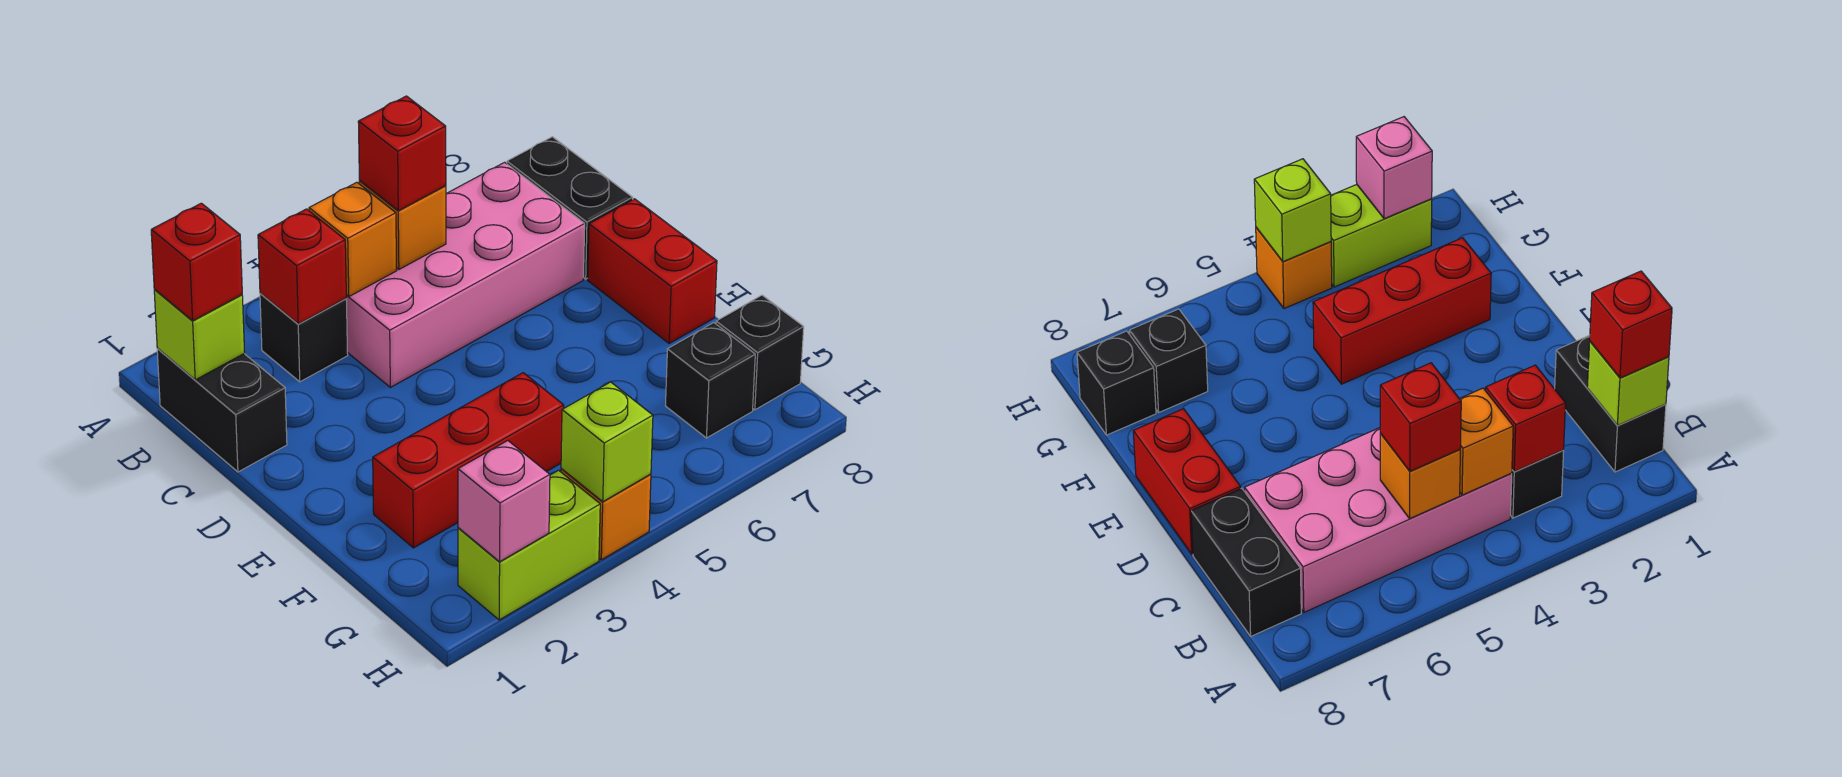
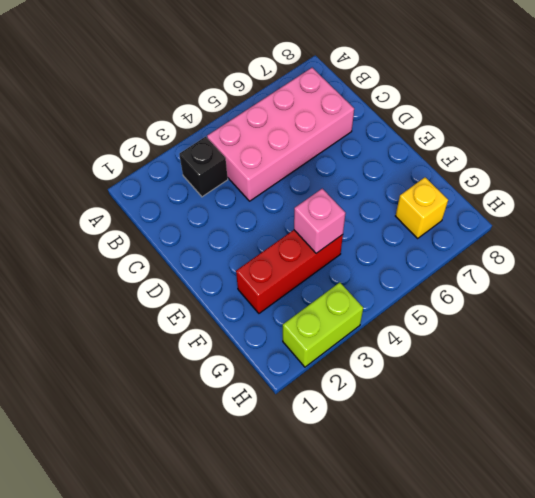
pink 1x1 brick [294,189,345,253] -> pink 1x1 brick moved to [458,441,550,562]
yellow 1x1 brick [396,178,448,238] -> black 1x1 brick [665,323,755,438]
none -> black 1x2 brick [157,348,287,472]
none -> black 1x2 brick [507,137,633,279]
none -> red 1x2 brick [588,199,717,343]

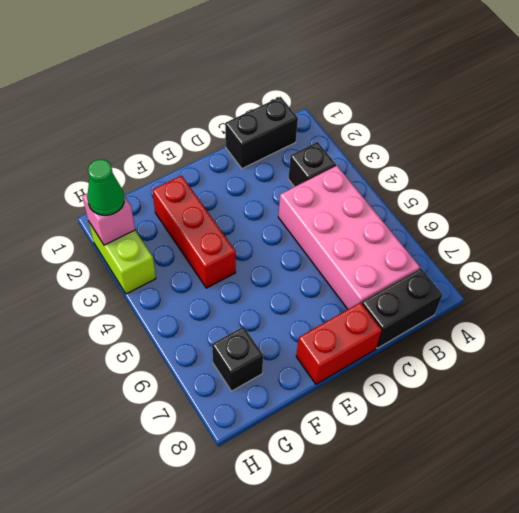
green 1x1 cone [87,159,124,215] -> none
none -> black 1x1 brick [716,295,804,410]
none -> orange 1x1 brick [561,469,651,560]
none -> lime 1x1 brick [154,289,245,380]

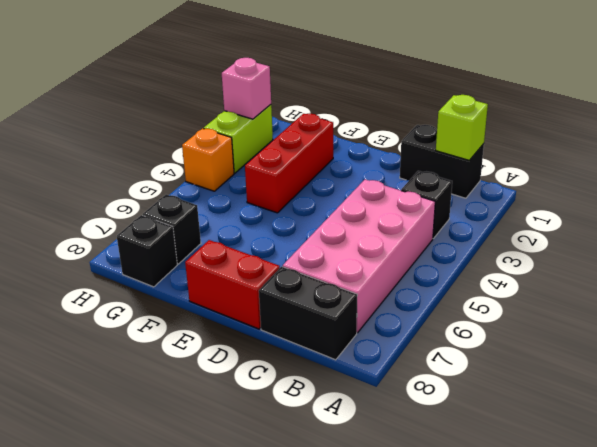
none -> red 1x1 brick [258,209,346,324]
none -> orange 1x1 brick [309,182,397,297]
none -> orange 1x1 brick [359,181,446,269]

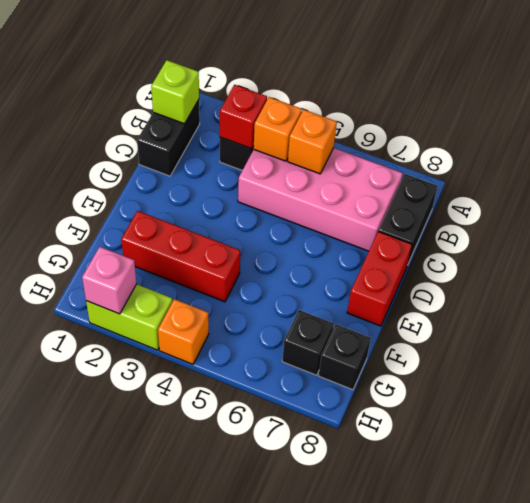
none -> lime 1x1 brick [561,382,653,502]
none -> red 1x1 brick [151,203,242,321]
none -> red 1x1 brick [358,96,446,211]

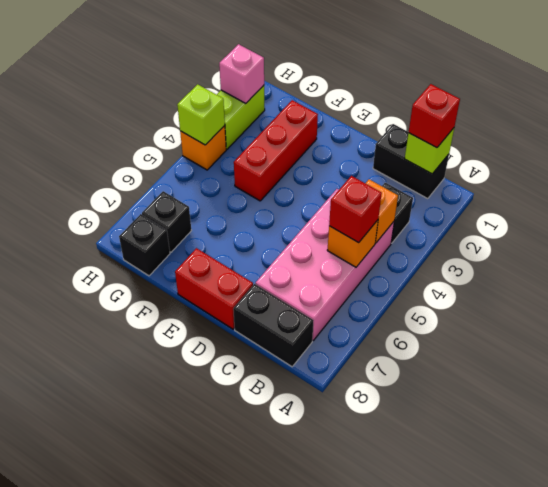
none -> red 1x1 brick [258,209,346,324]

